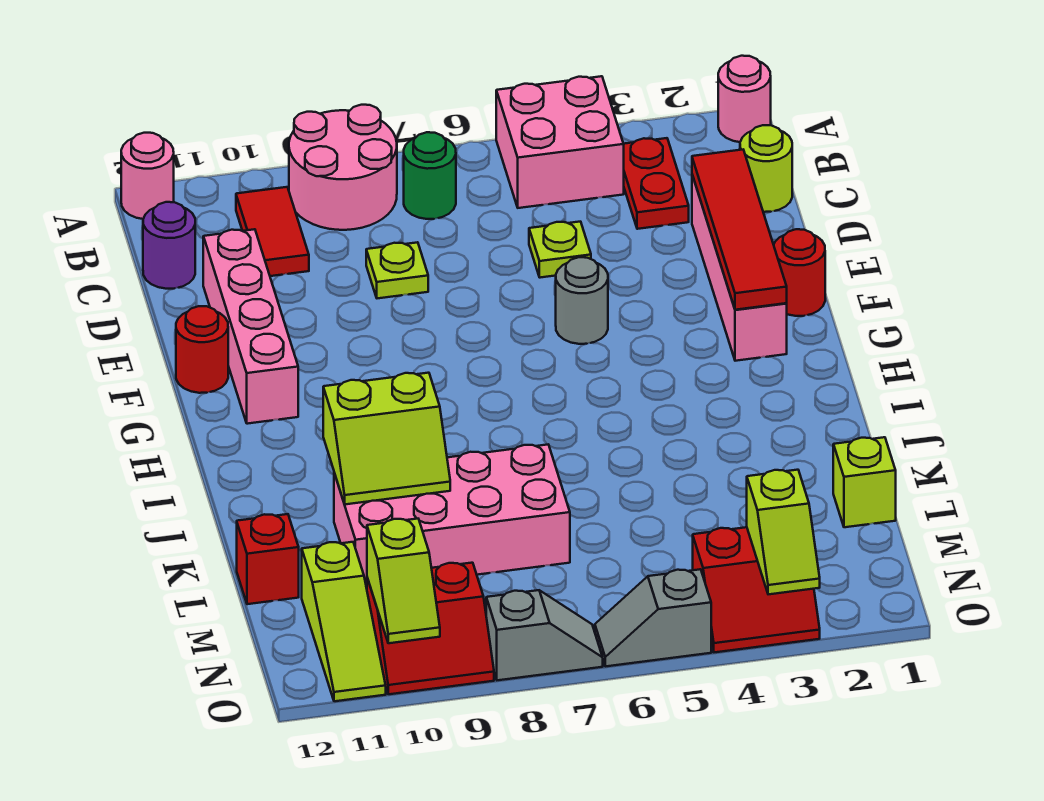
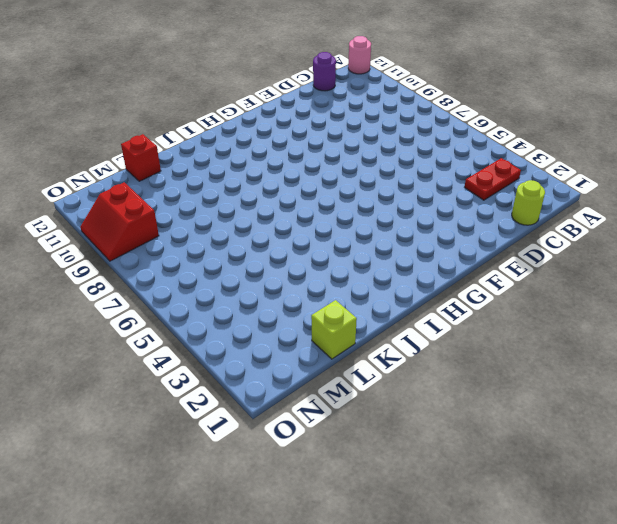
none -> pink 1x1 round brick [718,56,771,142]
none -> pink 2x2 brick [496,76,624,208]
none -> pink 2x2 round brick [289,105,397,230]

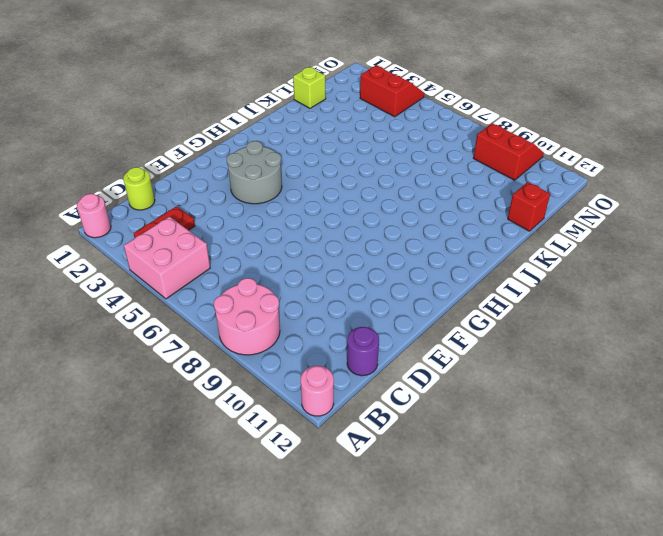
grey 2x2 round brick [227,141,282,204] -> none
none -> green 1x1 round brick [404,132,456,219]
none -> red 1x2 tile [236,187,309,276]
none -> pink 1x4 brick [692,175,787,361]

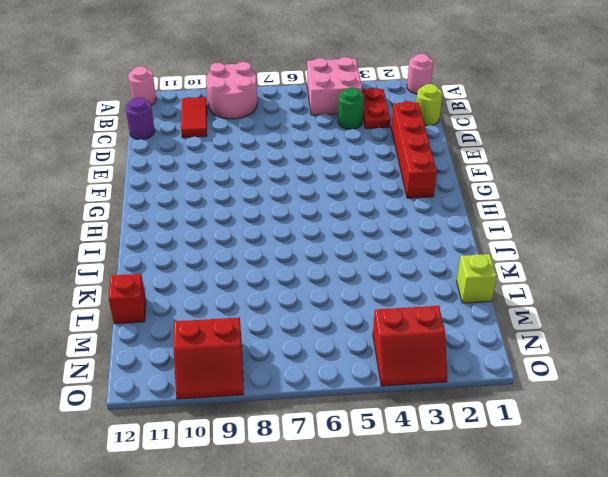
green 1x1 round brick [338,88,364,129] -> green 1x1 round brick moved to [404,132,456,219]
red 1x4 brick [391,101,437,198] -> pink 1x4 brick [692,175,787,361]
none -> lime 1x1 plate [529,222,591,278]
none -> lime 1x1 plate [366,242,428,298]
none -> pink 1x4 brick [203,229,298,424]

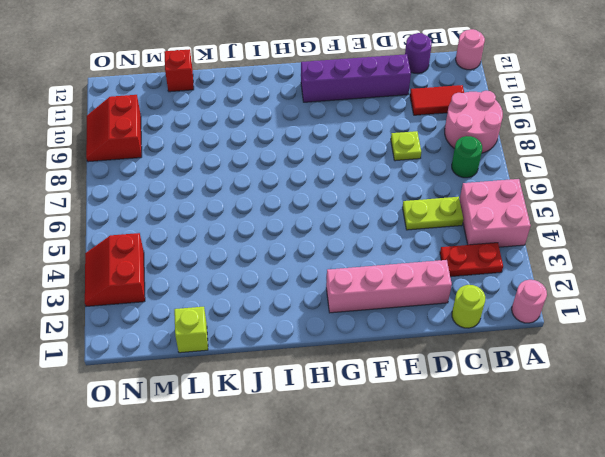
lime 1x2 plate [402,197,463,230] -> lime 1x1 plate [529,222,591,278]
purple 1x4 brick [301,54,411,102] -> pink 1x4 brick [203,229,298,424]
none -> red 1x1 round brick [774,229,825,316]
none -> grey 1x1 round brick [556,257,608,344]
none -> red 1x1 round brick [176,306,228,393]

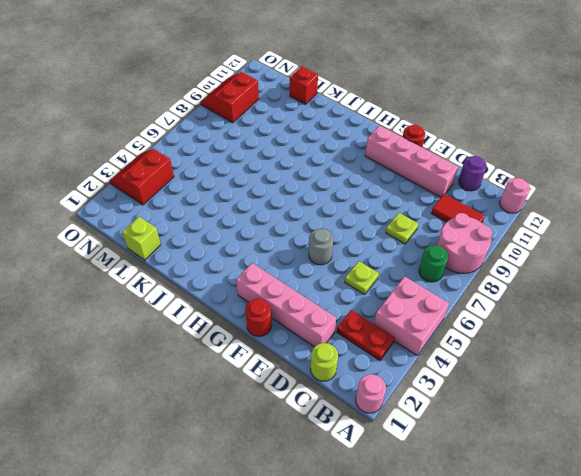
none -> pink 2x4 brick [334,445,570,588]
none -> lime 1x3 slope [302,542,386,701]
none -> grey 1x2 slope [595,569,711,666]

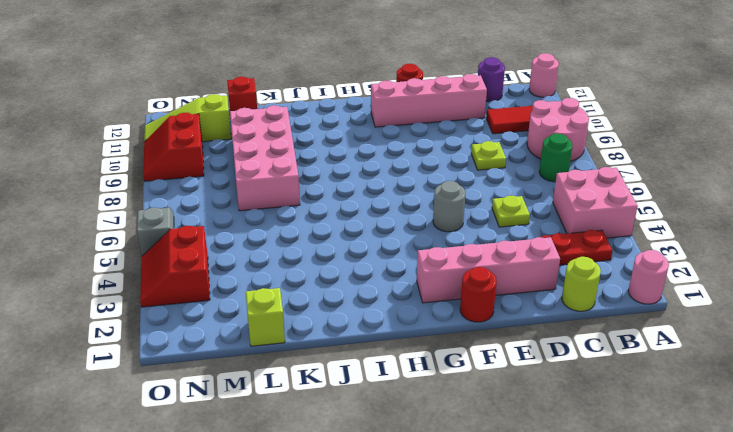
none -> grey 1x2 slope [486,590,603,680]
none -> red 1x4 tile [692,150,787,310]
none -> lime 2x2 slope [323,373,450,504]

